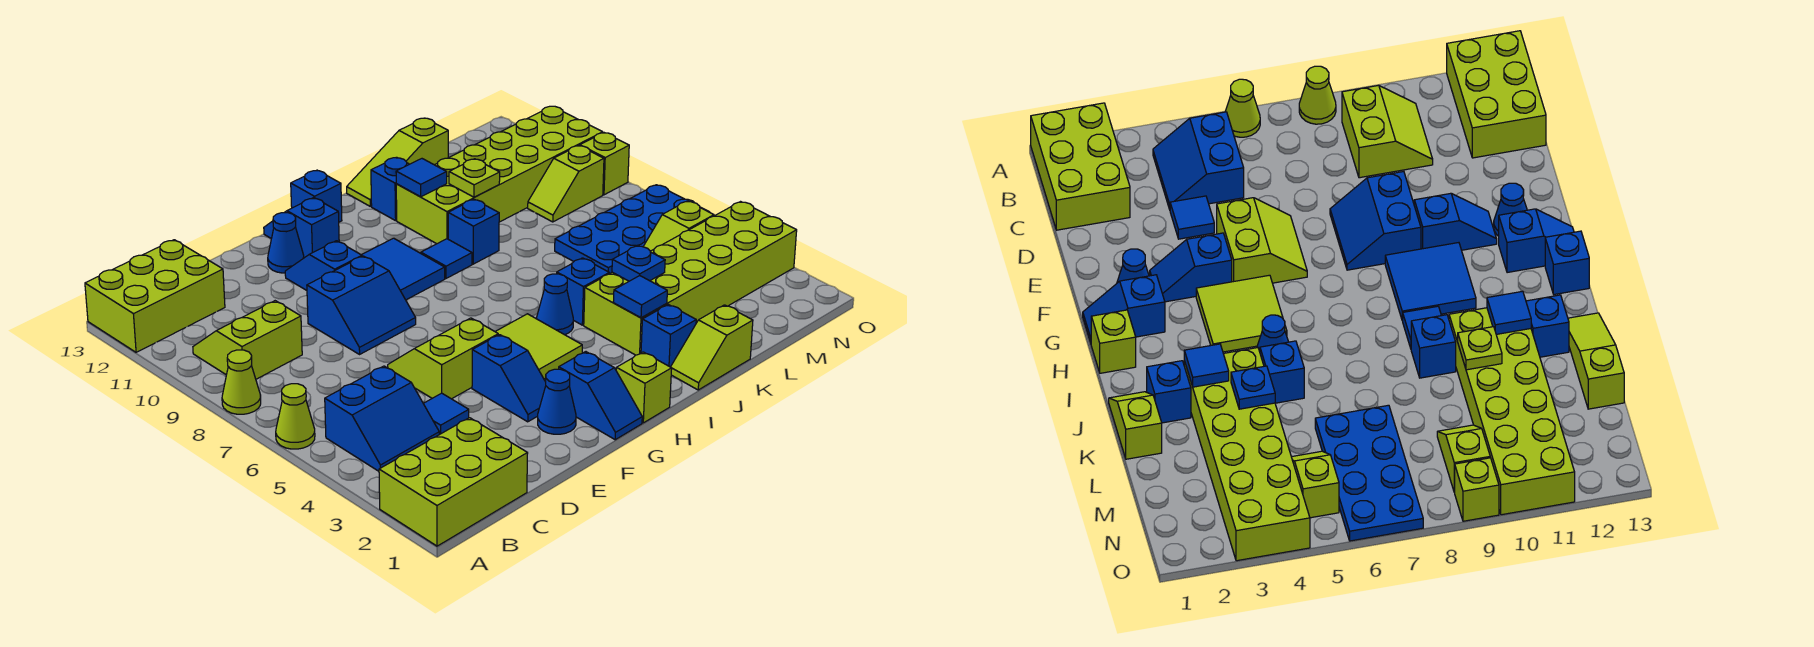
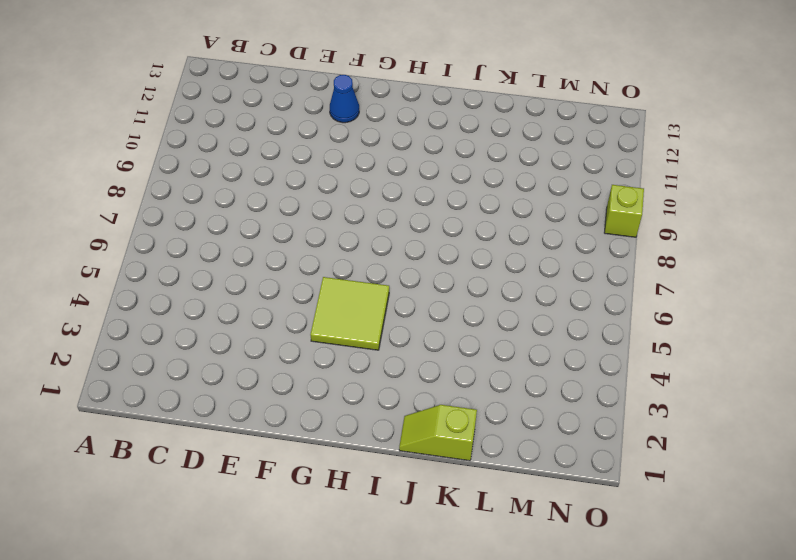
none -> lime 2x3 brick [379,418,528,546]
none -> lime 1x1 cone [276,384,315,449]
none -> lime 1x1 cone [222,350,261,414]
none -> lime 2x3 brick [85,240,225,352]

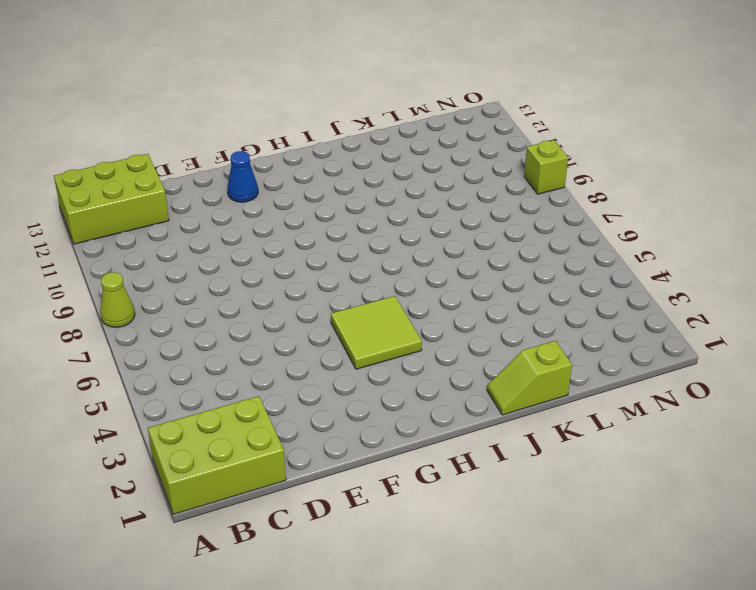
none -> lime 1x1 cone [276,384,315,449]
none -> blue 2x2 slope [325,366,439,471]
none -> lime 2x2 slope [193,301,302,379]
none -> blue 1x1 tile [423,393,469,435]

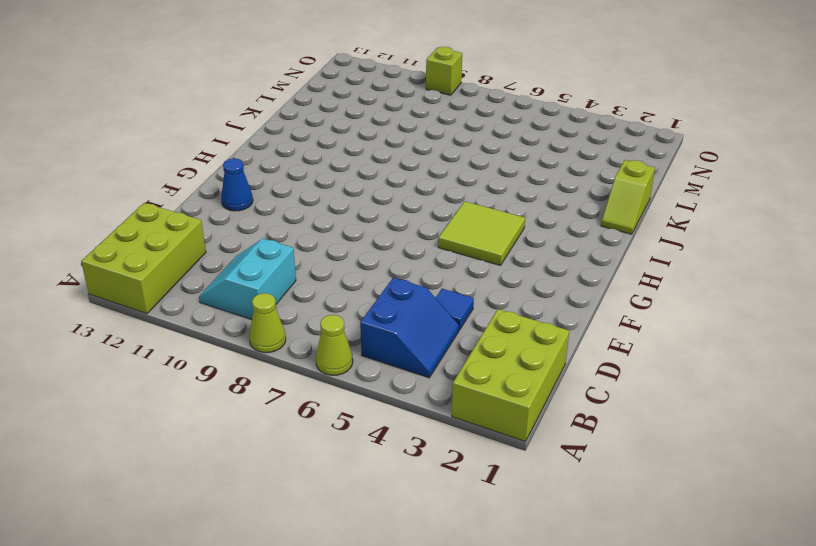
cyan 2x2 slope [199,239,296,320] -> lime 2x2 slope [193,301,302,379]
none -> lime 2x2 slope [388,318,498,399]
none -> blue 2x2 slope [307,256,416,354]
none -> blue 1x1 cone [538,369,576,434]
none -> blue 1x2 slope [472,335,546,422]

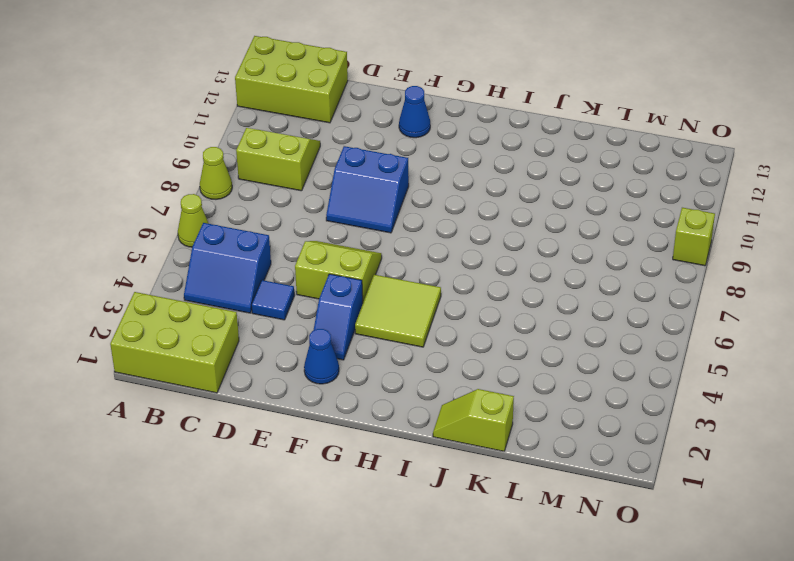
none -> blue 1x2 slope [285,241,362,290]
none -> blue 1x2 slope [559,352,642,440]
none -> blue 2x2 tile [362,238,445,300]
none -> blue 1x2 slope [264,198,339,258]

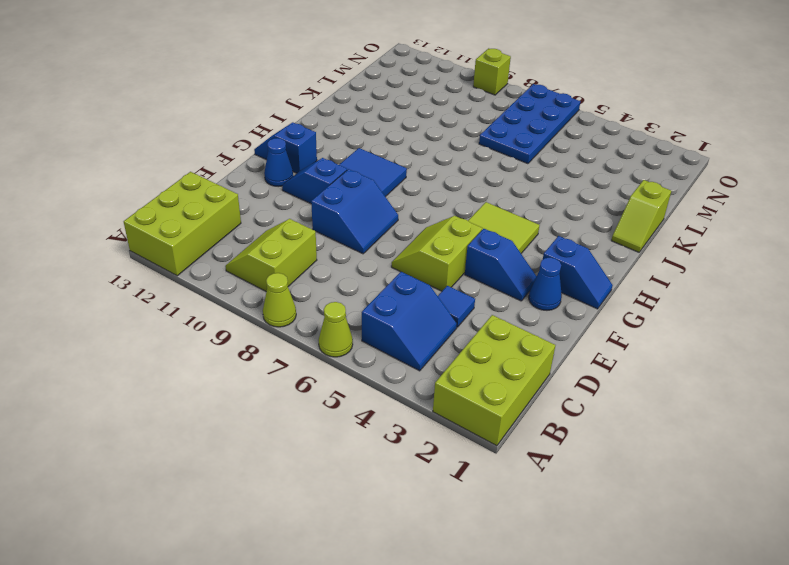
none -> lime 1x1 brick [616,352,672,423]
none -> blue 1x1 brick [291,170,342,222]
none -> blue 1x1 cone [537,274,573,335]
none -> blue 1x1 tile [421,239,472,278]

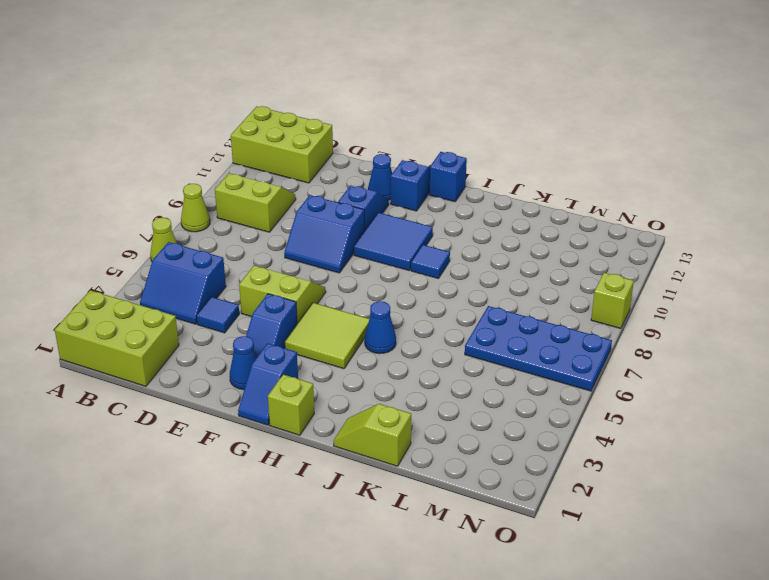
none -> blue 1x1 brick [641,304,696,367]
none -> lime 2x6 brick [584,202,797,355]
none -> blue 1x1 brick [557,258,609,325]
none -> blue 1x1 brick [448,199,499,264]

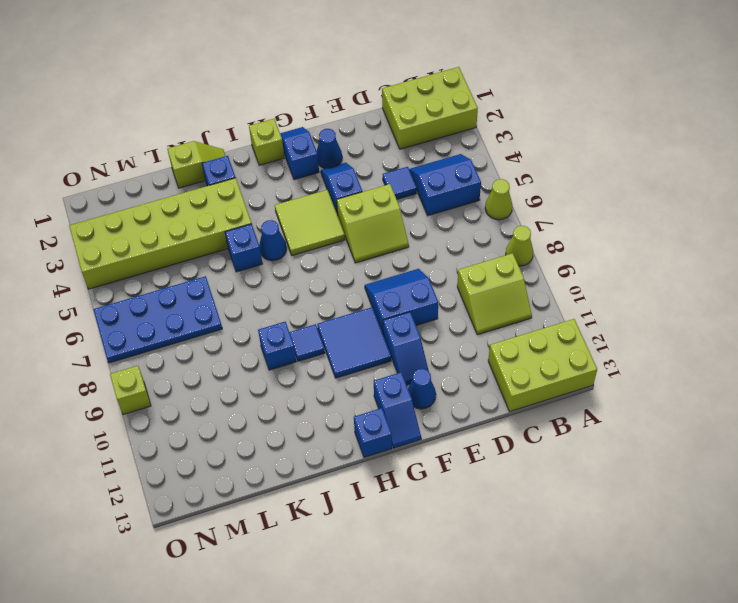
none -> lime 2x6 brick [396,106,603,244]
none -> blue 1x1 brick [371,157,409,221]
none -> lime 1x3 slope [347,118,448,206]
none -> lime 1x2 slope [643,201,714,251]

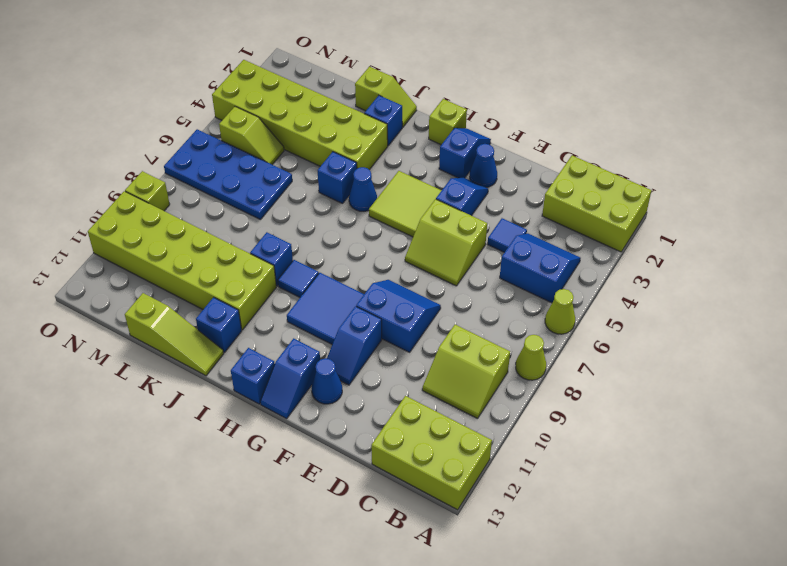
none -> lime 1x2 slope [528,146,604,222]
none -> blue 1x1 tile [613,276,667,318]
none -> blue 1x1 tile [396,159,447,197]
none -> blue 1x1 plate [612,245,665,281]

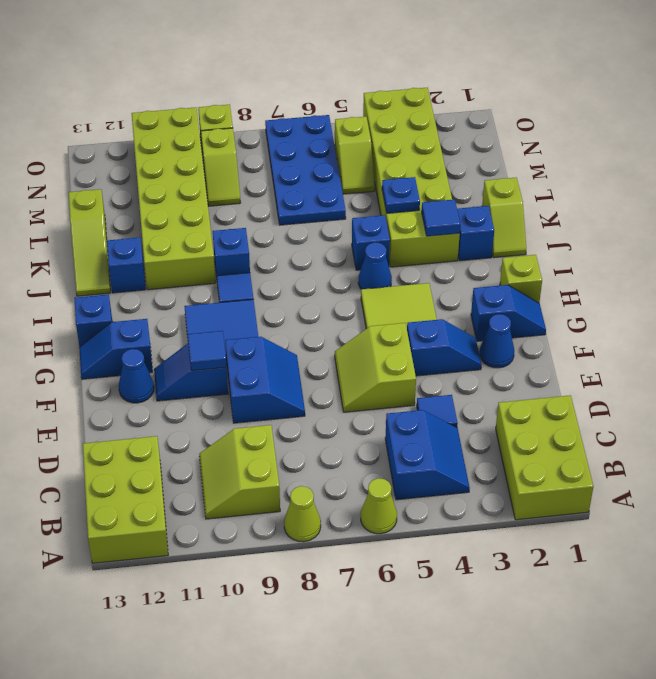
blue 1x1 tile [188,331,226,371] -> blue 1x1 tile moved to [396,159,447,197]
none -> lime 1x1 plate [449,159,500,197]

